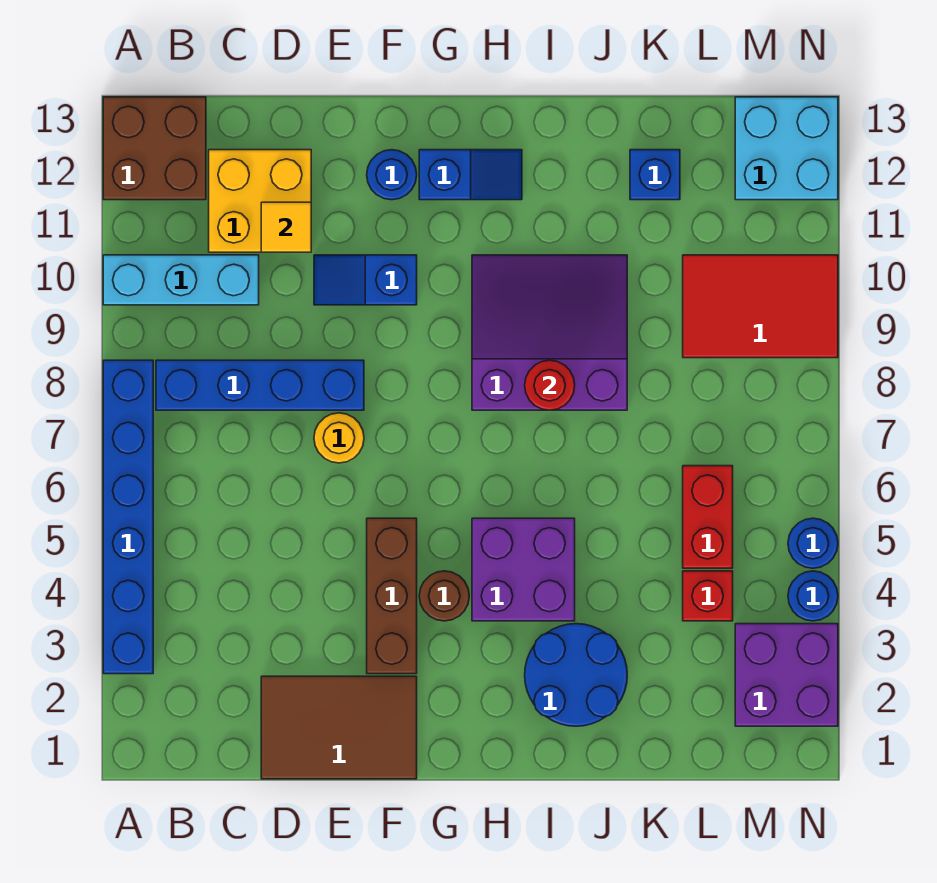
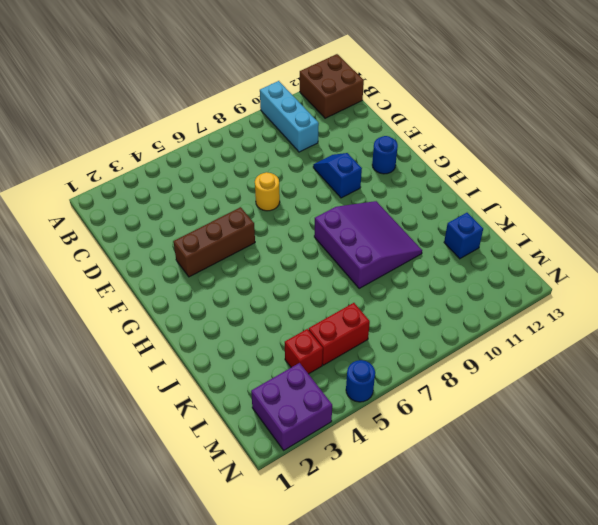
none -> blue 1x6 brick [103,360,153,674]
none -> blue 1x4 brick [156,360,364,410]
none -> yellow 2x2 brick [209,150,311,252]

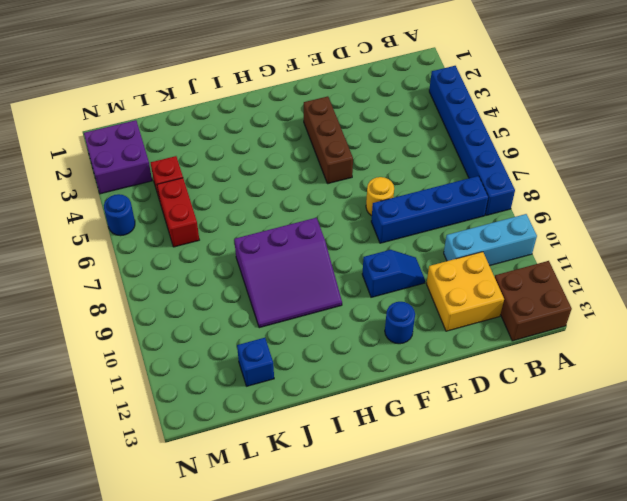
none -> brown 2x3 tile [261,676,417,779]
none -> brown 1x1 round brick [419,571,469,621]
none -> blue 1x2 slope [419,150,522,200]

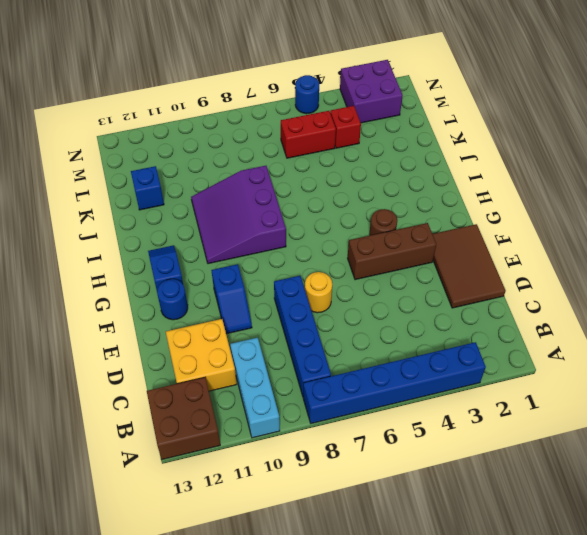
none -> purple 2x2 brick [472,518,575,621]
none -> blue 2x2 round brick [525,624,627,726]
none -> red 2x3 tile [683,255,838,358]

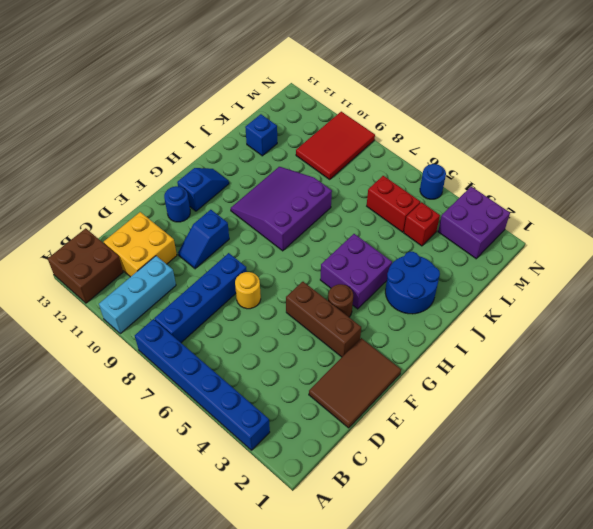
none -> cyan 2x2 brick [735,97,838,200]
none -> blue 1x1 round brick [788,571,838,621]
none -> yellow 1x1 tile [261,202,311,252]

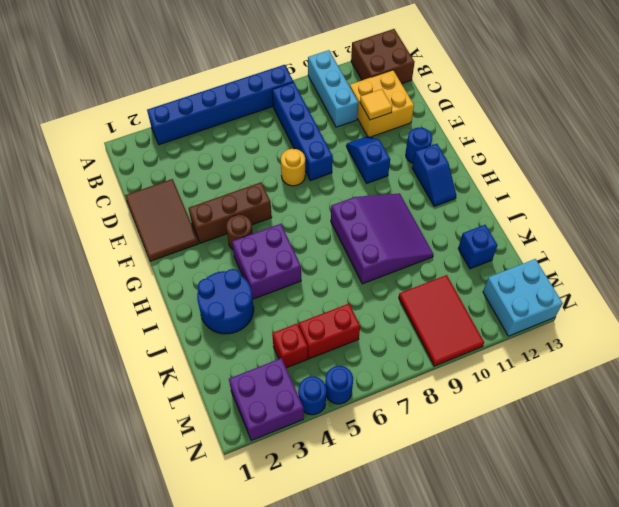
none -> red 1x1 round brick [525,360,575,410]

